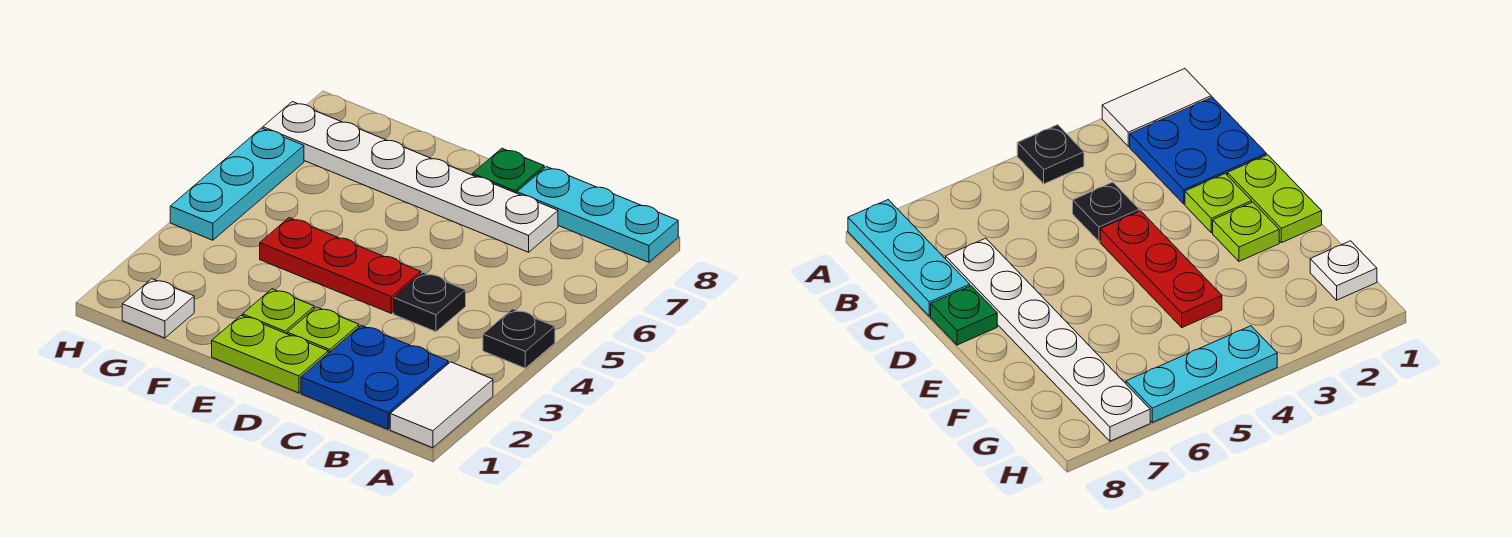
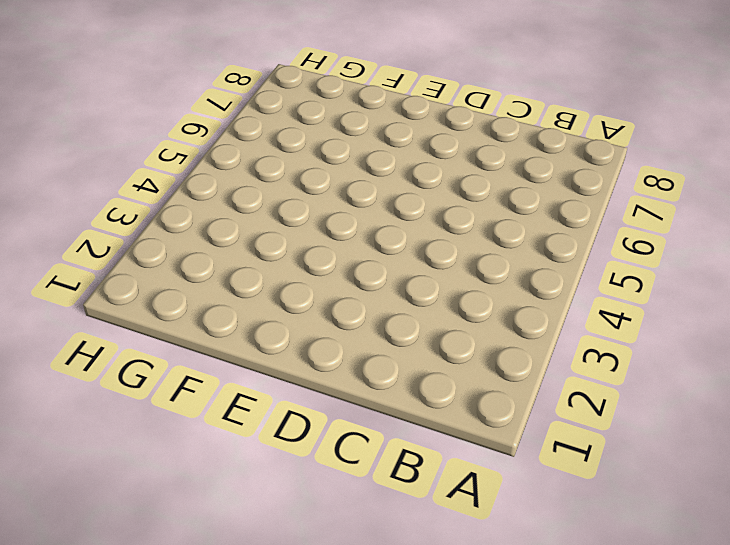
none -> white 1x2 tile [390,362,493,448]
none -> black 1x1 plate [483,309,555,368]
none -> cyan 1x3 plate [517,167,678,262]

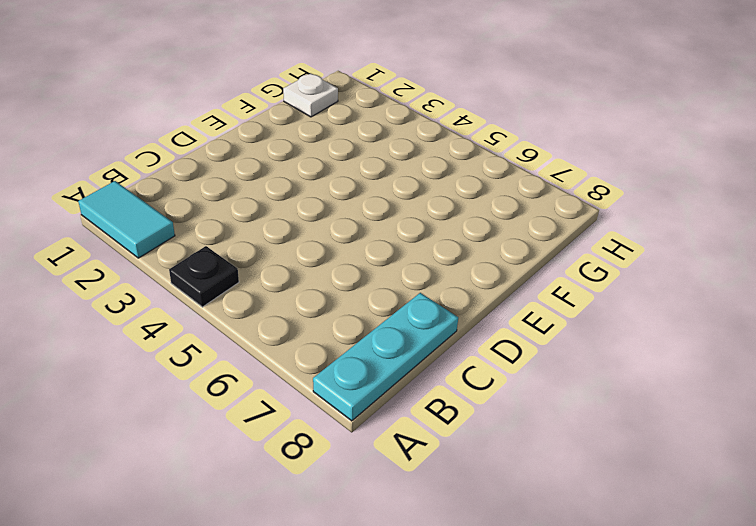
cyan 1x2 tile [78,181,175,258] -> white 1x2 tile [390,362,493,448]
none -> blue 2x2 plate [301,325,448,429]
none -> black 1x1 plate [394,273,466,332]
none -> white 1x6 plate [263,102,558,252]

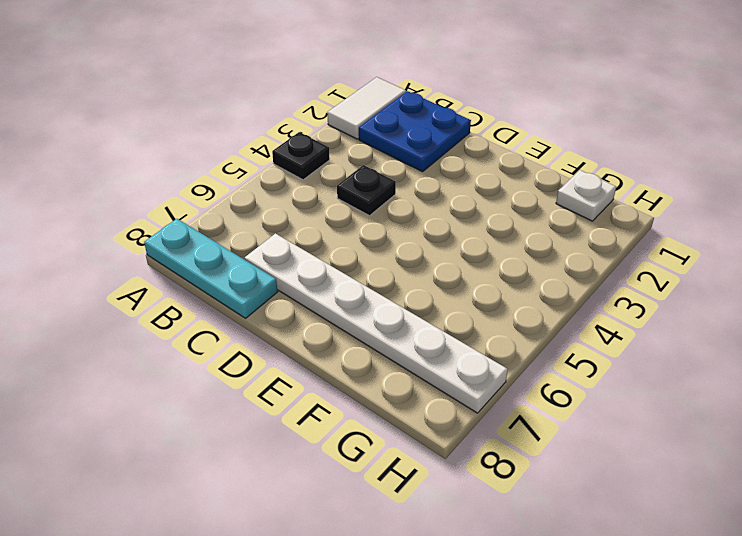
none -> lime 1x2 plate [212,315,328,393]
none -> lime 1x1 plate [287,307,359,353]
none -> red 1x3 plate [260,218,421,313]

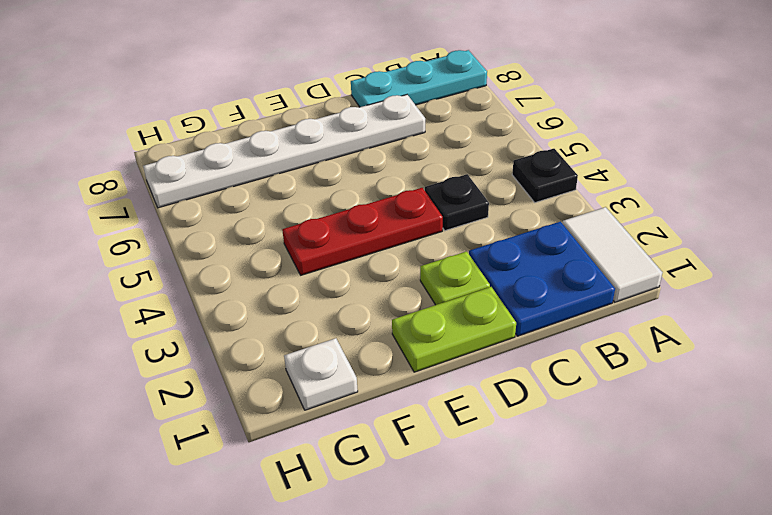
none -> green 1x1 plate [472,148,544,193]
none -> lime 1x1 plate [243,289,314,334]
none -> cyan 1x3 plate [170,128,304,240]

